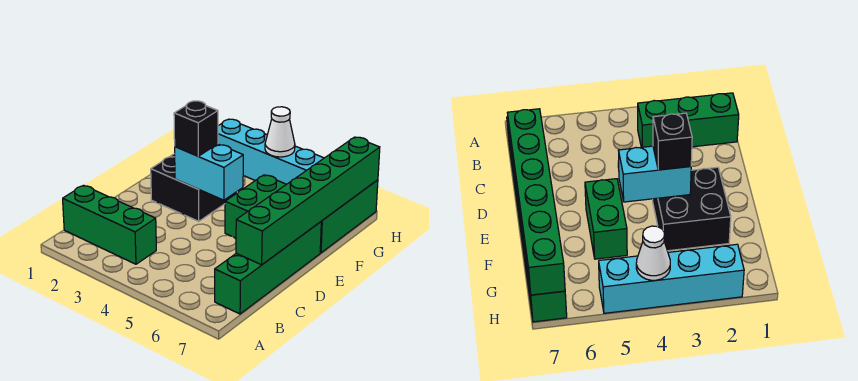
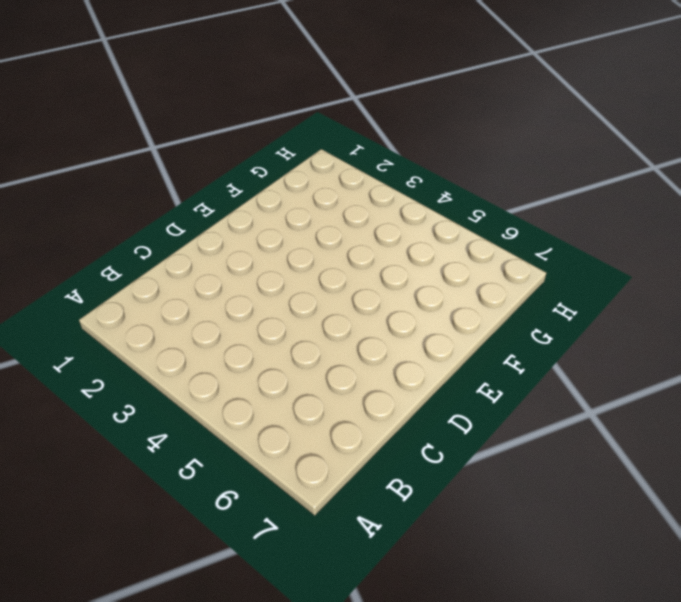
none -> green 1x3 brick [63,185,156,264]
none -> green 1x4 brick [215,222,321,314]

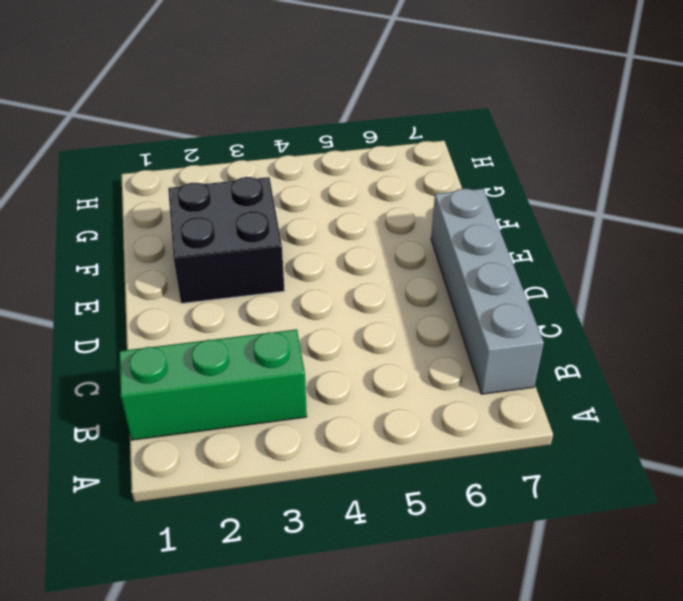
grey 1x4 brick [431,189,544,394] -> green 1x4 brick [215,222,321,314]
none -> green 1x2 brick [225,175,286,238]
none -> green 1x3 brick [320,180,378,253]

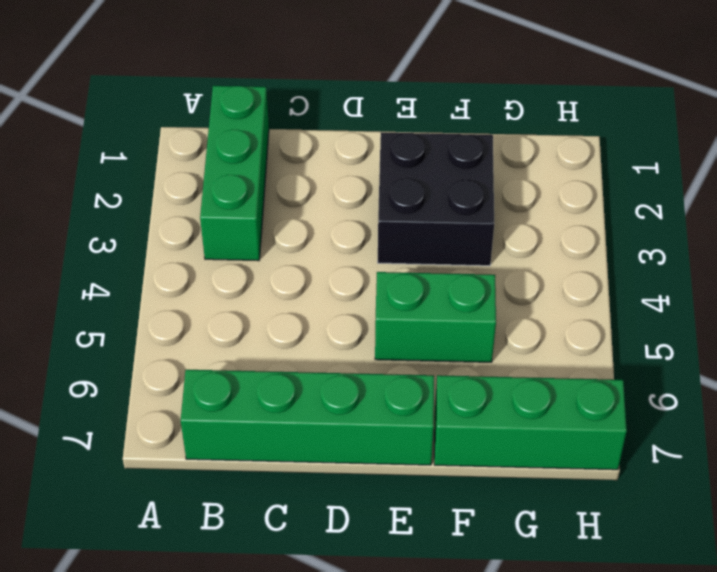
none -> cyan 1x4 brick [218,119,324,184]
none -> green 1x6 brick [236,137,380,265]

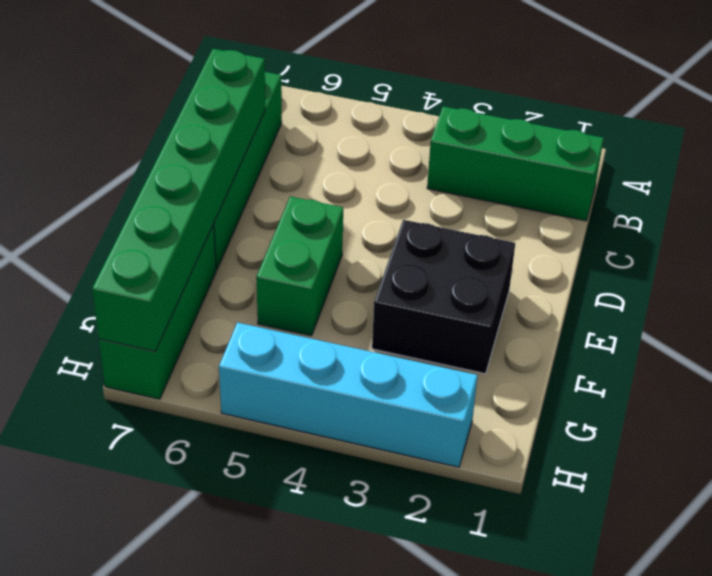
none -> cyan 1x2 brick [175,144,243,200]
none -> white 1x1 cone [265,107,295,157]

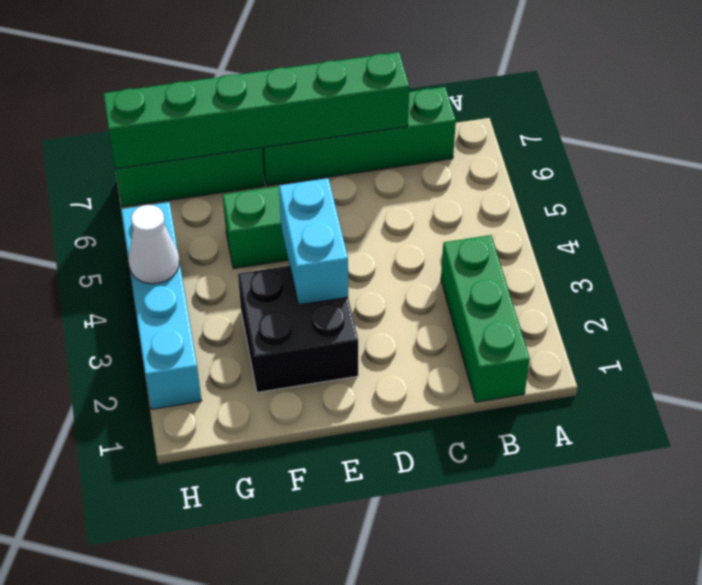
none -> black 1x1 brick [174,101,218,156]

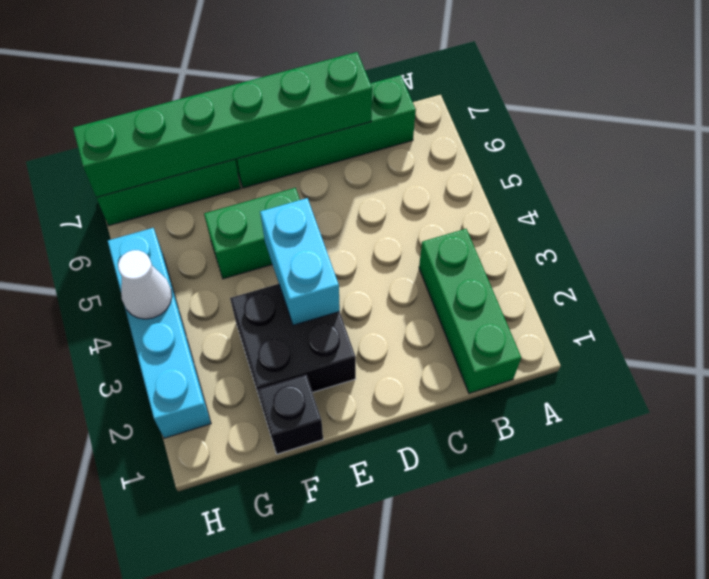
black 1x1 brick [258,375,323,454] -> black 1x1 brick moved to [174,101,218,156]

